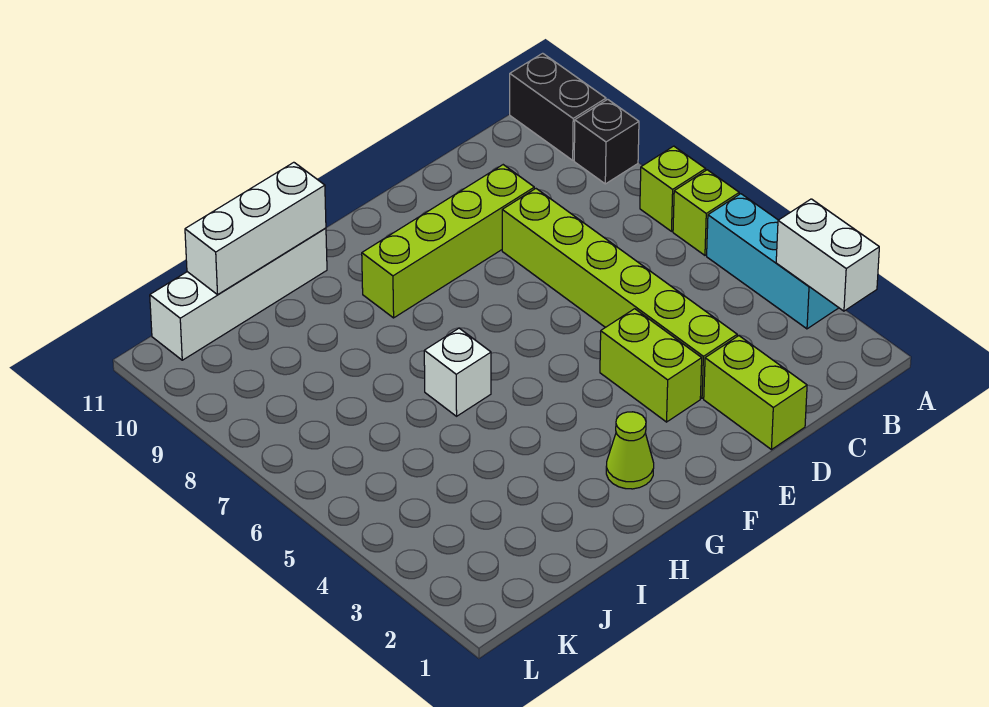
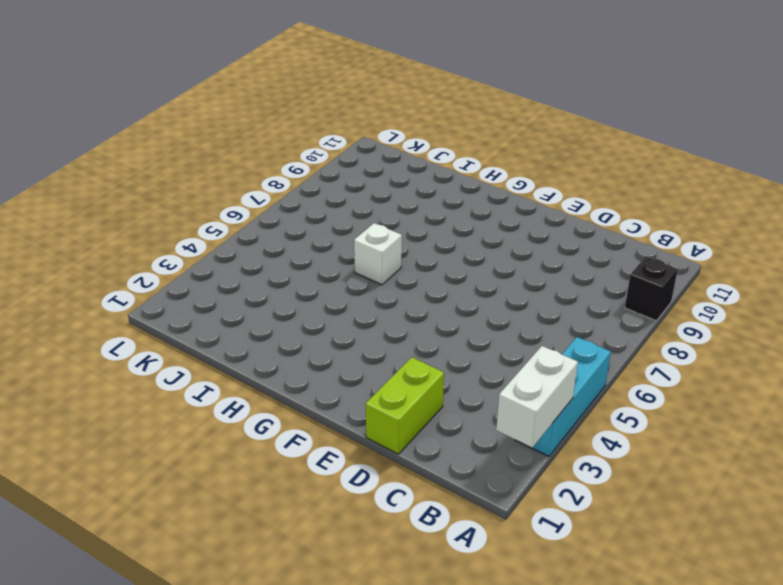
none -> lime 1x1 brick [673,170,739,255]
none -> lime 1x1 brick [640,146,706,231]
none -> black 1x2 brick [510,53,606,160]

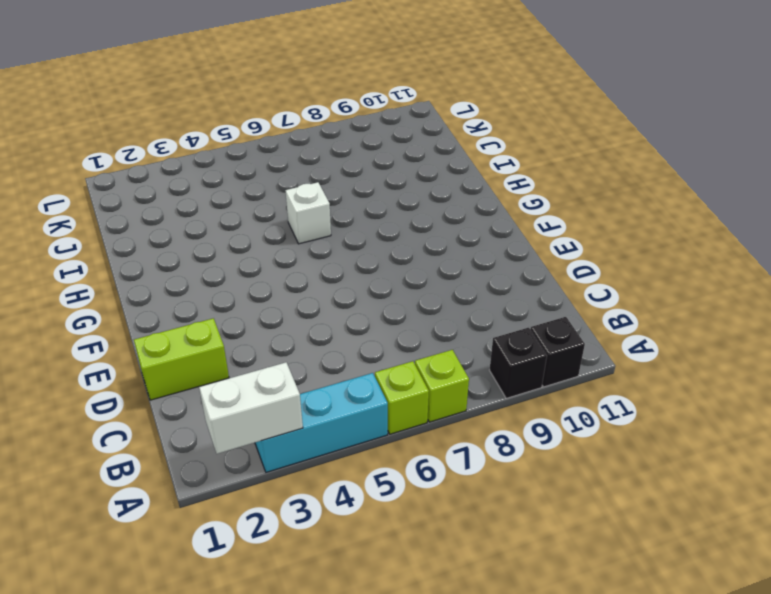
black 1x1 brick [530,317,585,387] -> black 1x2 brick [510,53,606,160]
none -> lime 1x6 brick [502,189,737,398]
none -> lime 1x4 brick [362,165,534,318]
none -> lime 1x2 brick [600,309,702,422]

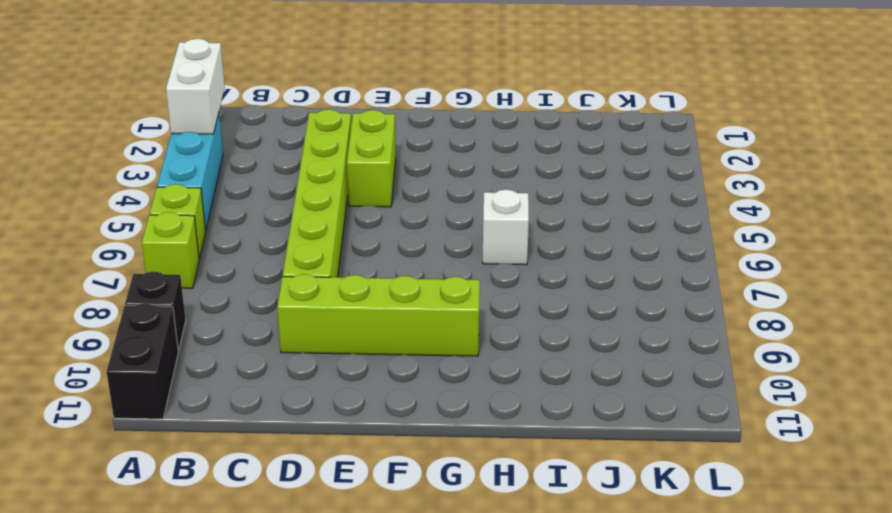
none -> lime 1x2 brick [704,336,807,450]
none -> lime 1x1 cone [606,412,654,489]
none -> white 1x4 brick [150,228,327,360]

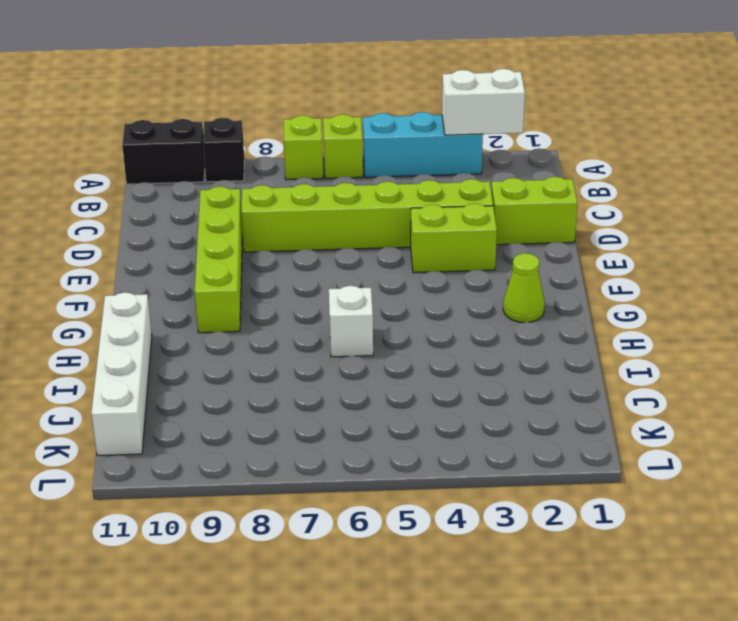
none -> white 1x3 brick [185,162,326,295]

